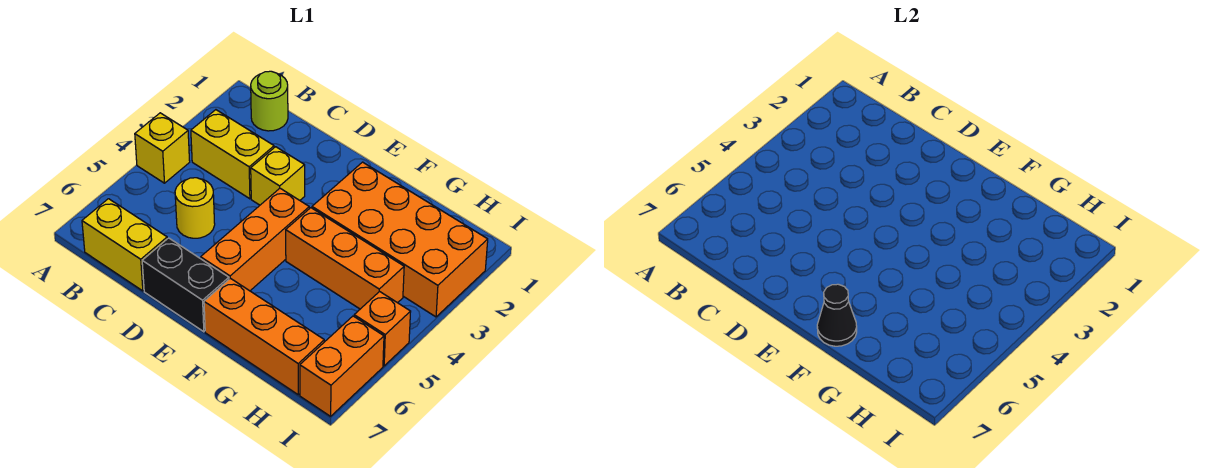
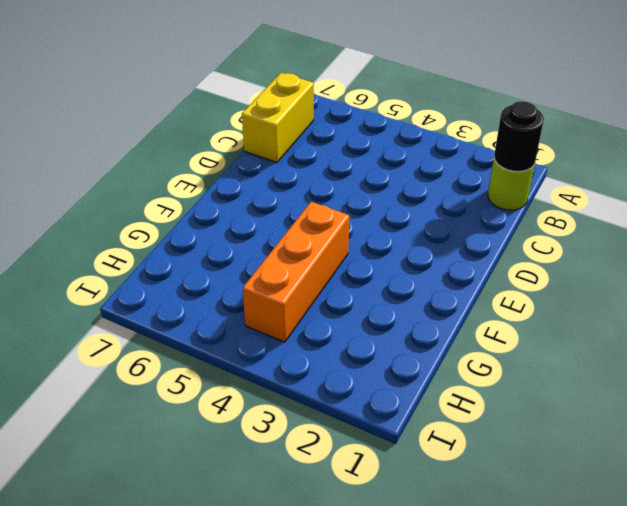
black 1x1 round brick [494,101,544,171] -> none
none -> yellow 1x1 brick [135,113,190,183]
none -> yellow 1x2 brick [191,110,274,199]
none -> yellow 1x1 round brick [175,178,215,238]

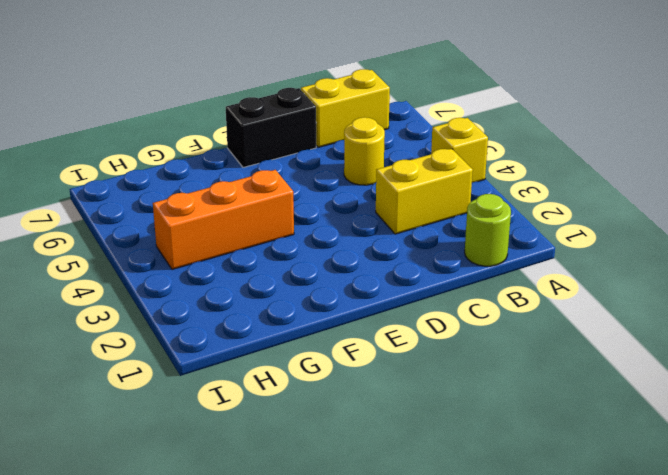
none -> yellow 1x1 brick [251,147,305,205]
none -> orange 1x3 brick [201,188,309,291]
none -> orange 2x4 brick [312,162,488,317]

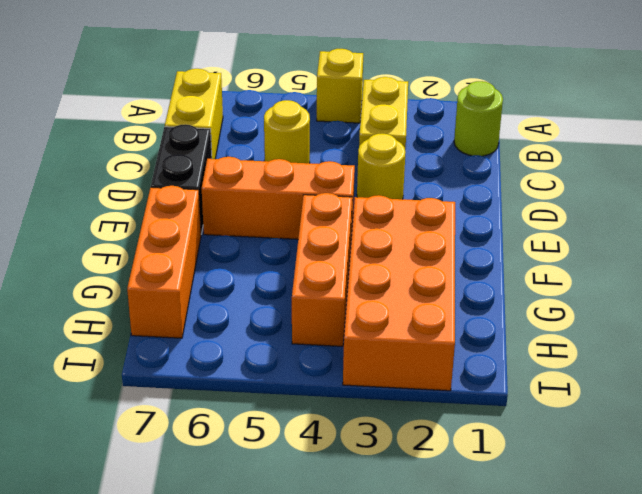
yellow 1x1 round brick [357,133,406,199] -> yellow 1x1 brick [251,147,305,205]
none -> orange 1x1 brick [354,291,411,366]
none -> orange 1x2 brick [300,316,384,416]
none -> black 1x1 cone [817,284,857,346]

